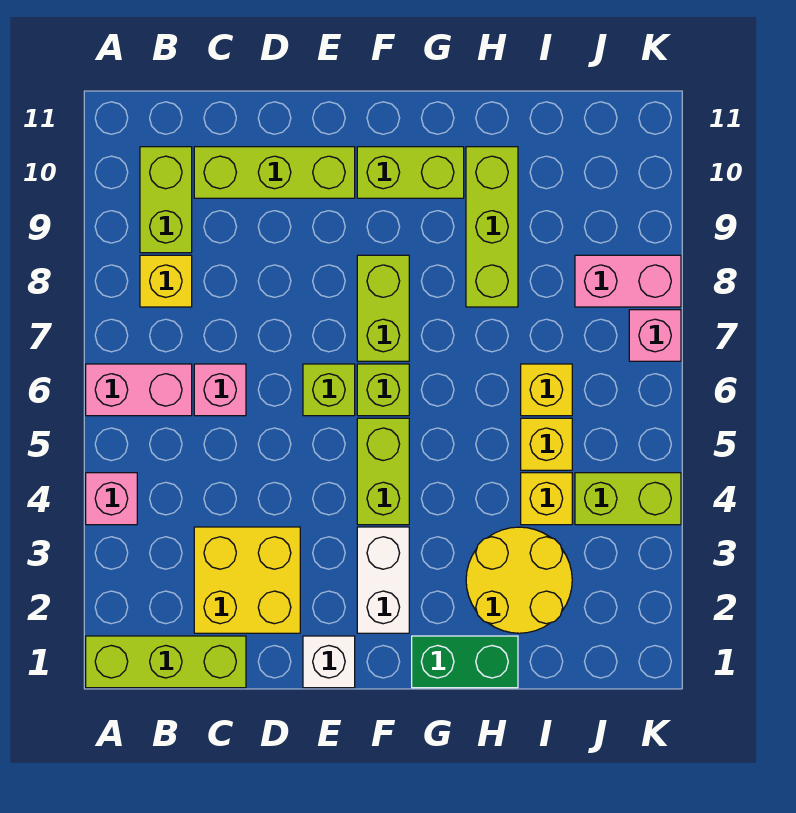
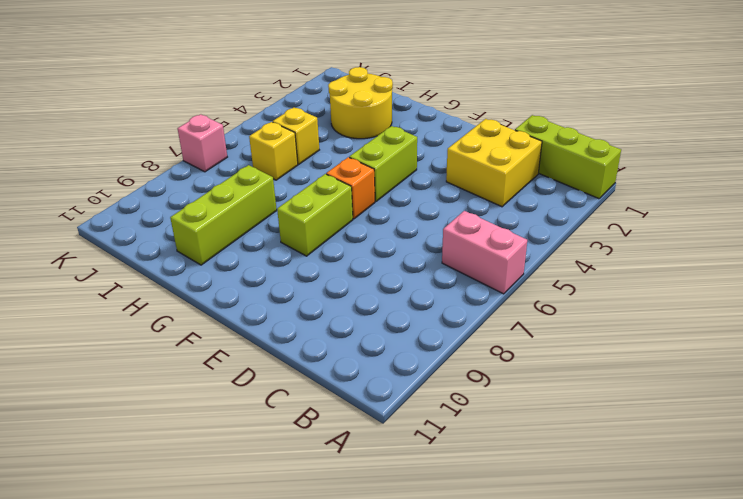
orange 1x1 brick [326,157,375,219] -> lime 1x1 brick [357,364,409,416]
none -> pink 1x1 brick [86,473,137,525]
none -> yellow 1x1 brick [140,255,192,307]
none -> lime 1x2 brick [140,147,192,253]

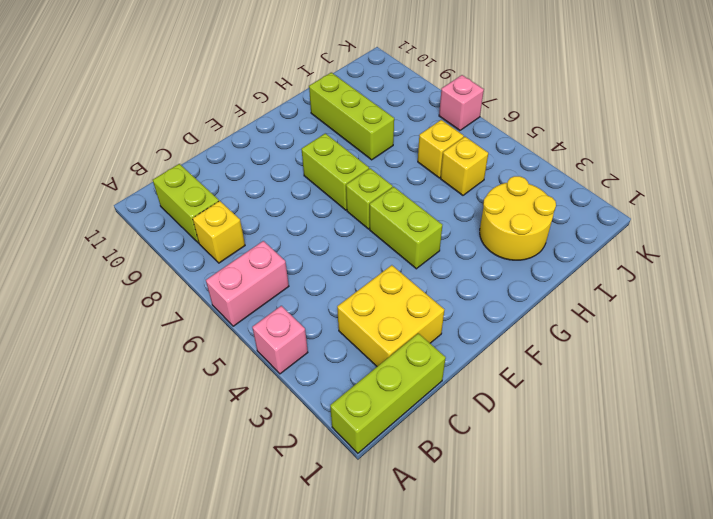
none -> pink 1x1 brick [194,364,246,416]
none -> lime 1x3 brick [194,147,355,198]
none -> white 1x1 brick [303,636,355,688]

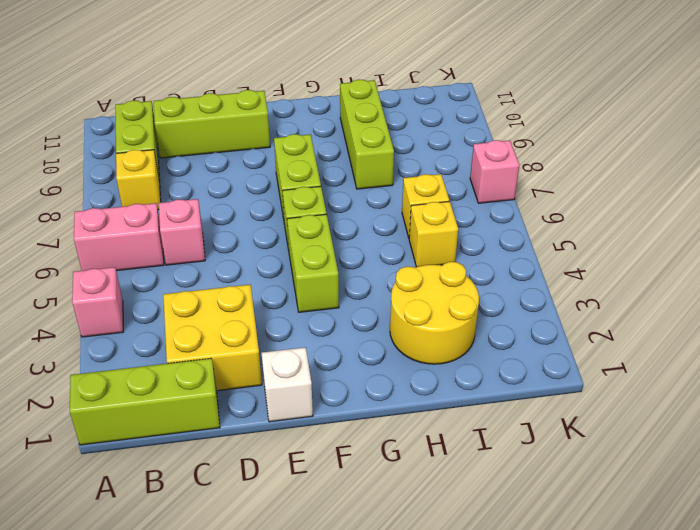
none -> lime 1x1 brick [303,364,355,416]
none -> white 1x2 brick [357,527,409,633]
none -> lime 1x2 brick [357,147,464,198]

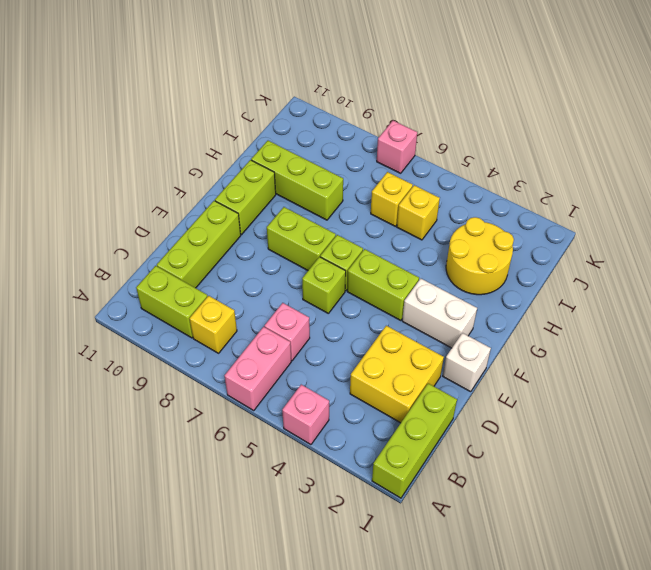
none -> green 1x2 brick [412,636,518,688]
none -> yellow 1x1 brick [521,473,572,525]
none -> lime 1x2 brick [575,473,681,525]

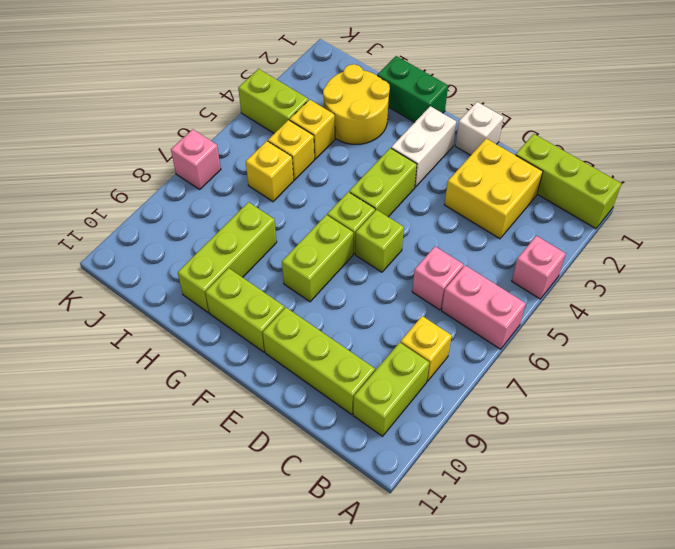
none -> pink 1x2 brick [575,255,681,307]

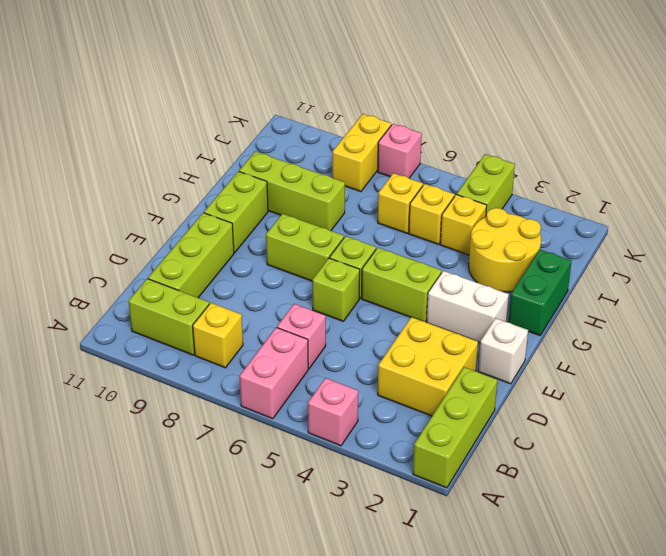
yellow 1x2 brick [332,114,391,192] -> pink 1x2 brick [575,255,681,307]

